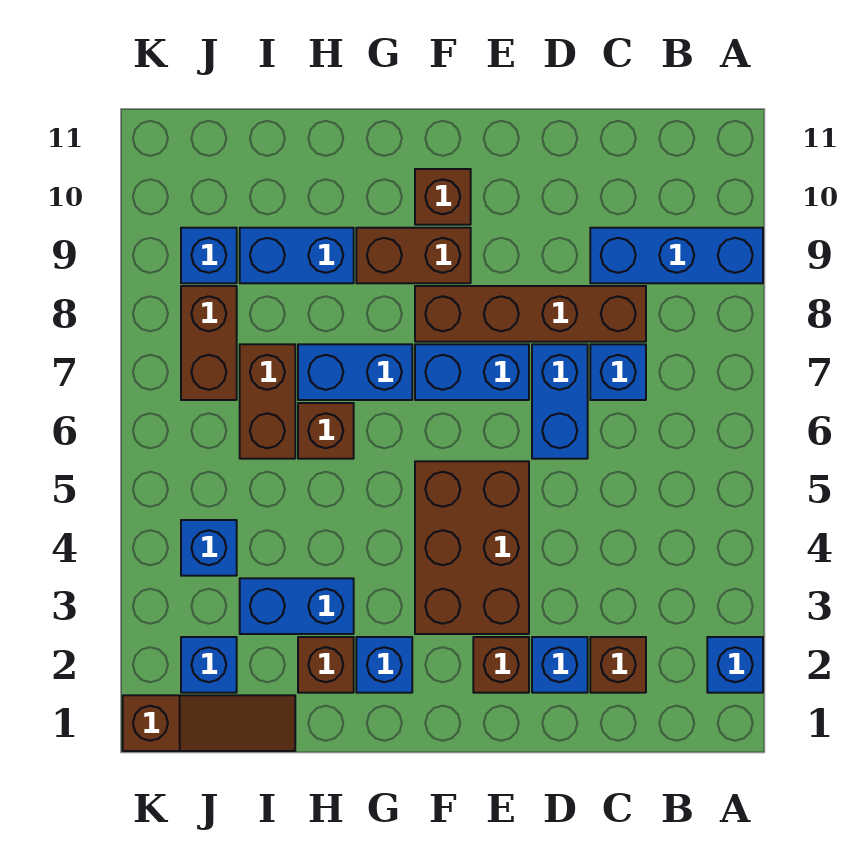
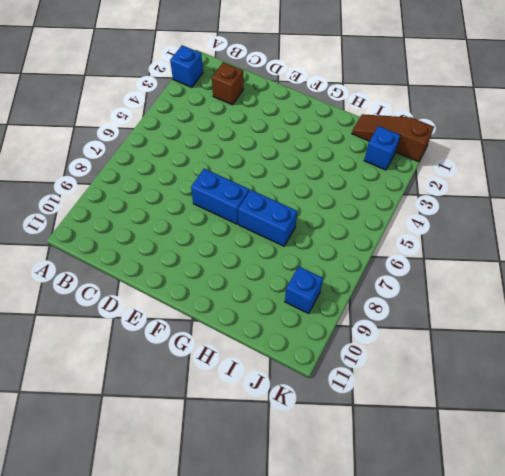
none -> blue 1x3 brick [590,228,763,283]
none -> blue 1x1 brick [590,344,646,400]
none -> brown 1x4 brick [415,286,646,342]

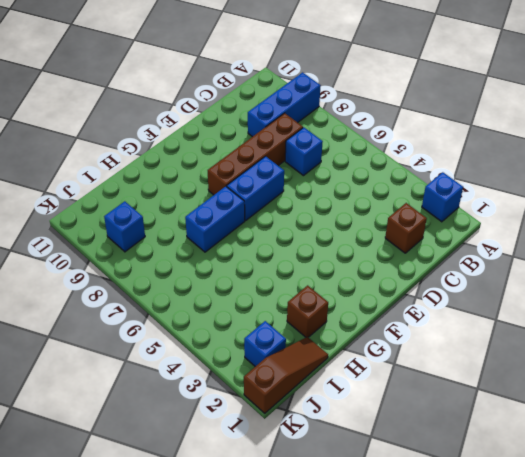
none -> blue 1x1 brick [532,637,588,693]
none -> blue 1x2 brick [532,344,588,459]
none -> brown 1x1 brick [473,637,529,693]

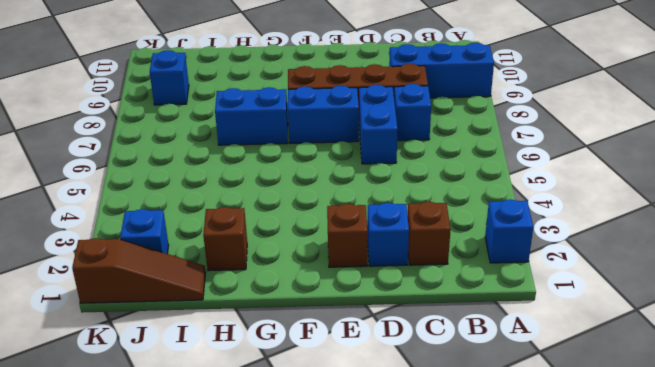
none -> brown 2x3 brick [415,461,529,634]
none -> brown 1x2 brick [356,228,471,283]
none -> brown 1x1 brick [415,169,471,225]

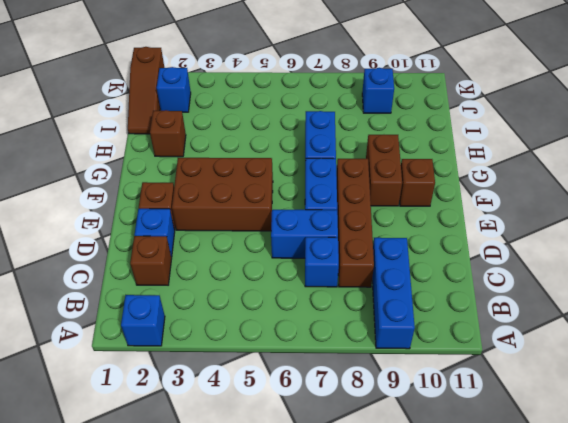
none -> blue 1x1 brick [356,637,412,693]
none -> blue 1x2 brick [240,578,354,634]
none -> brown 1x1 brick [298,403,354,459]

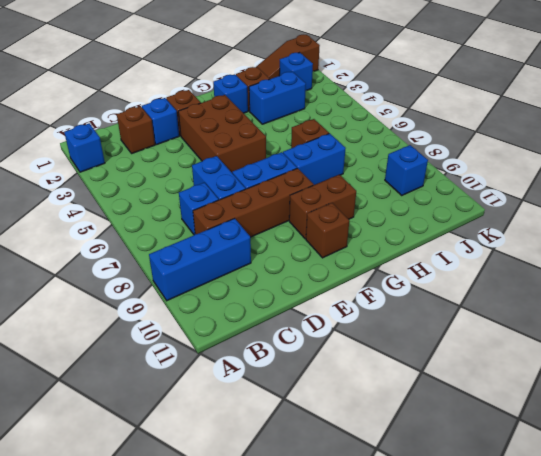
none -> blue 1x2 brick [240,228,354,283]
none -> brown 1x2 brick [240,344,295,459]
none -> blue 1x1 brick [181,520,237,576]

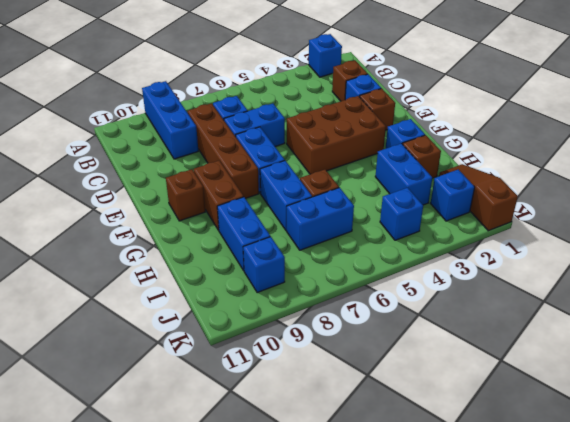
blue 1x2 brick [287,188,354,250] -> brown 1x2 brick [240,344,295,459]
none -> brown 1x2 brick [181,286,237,400]

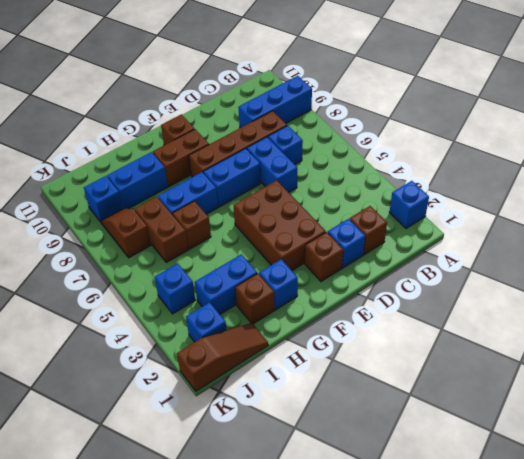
brown 1x2 slope [101,209,151,258] -> brown 1x2 brick [181,286,237,400]

